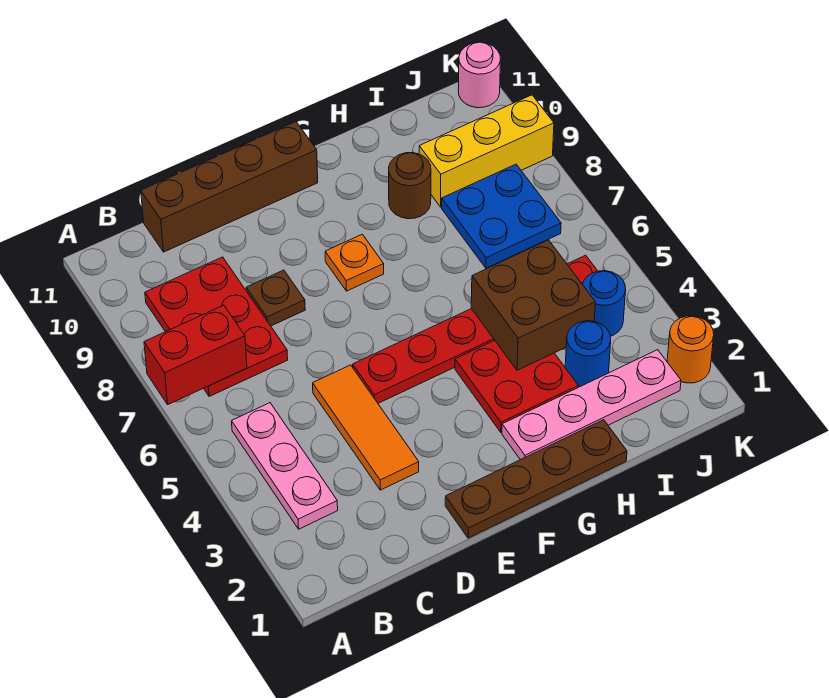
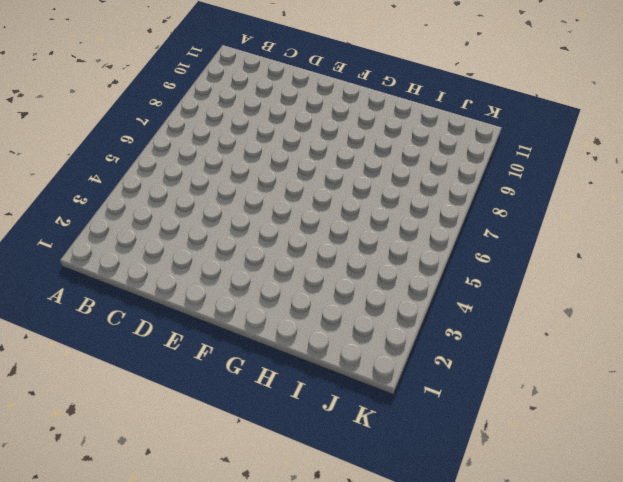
none -> pink 1x3 plate [232,403,338,529]
none -> red 2x3 plate [145,257,288,397]
none -> brown 1x4 brick [141,122,318,252]

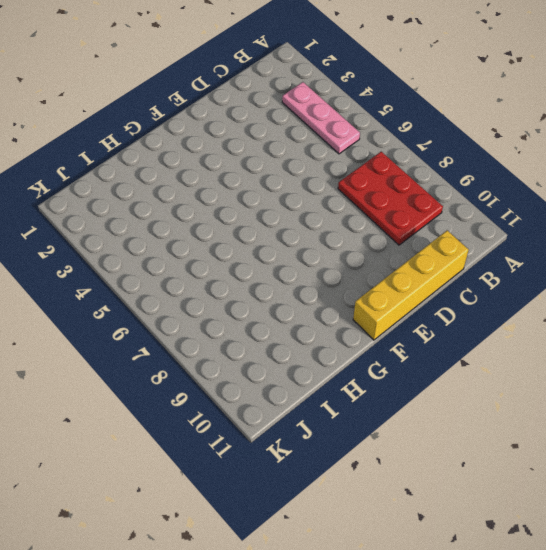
yellow 1x4 brick [353,230,469,340] -> brown 1x4 brick [141,122,318,252]
none -> orange 1x3 tile [313,365,419,490]
none -> brown 1x1 plate [246,270,305,326]
none -> brown 1x4 plate [445,420,627,538]

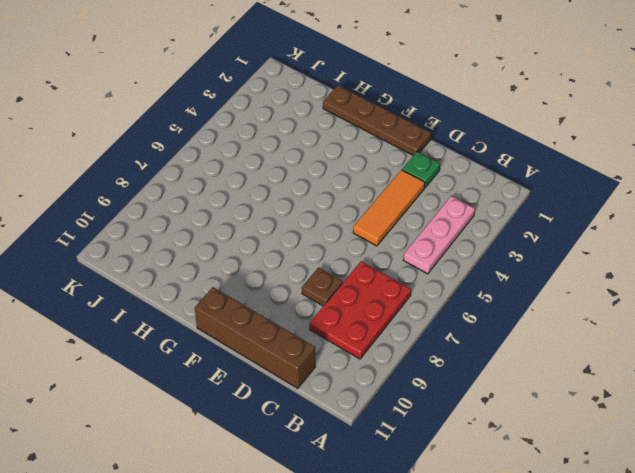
green 1x1 plate [402,152,440,188] -> none
none -> red 1x6 plate [353,255,597,403]
none -> orange 1x1 plate [325,234,384,291]
none -> pink 1x4 plate [502,350,681,460]

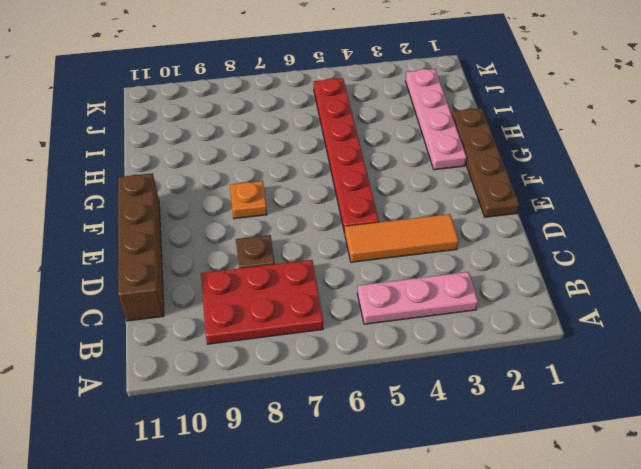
none -> red 2x2 plate [455,340,578,432]
none -> brown 1x1 round brick [389,153,431,219]
none -> blue 1x1 round brick [565,321,611,387]

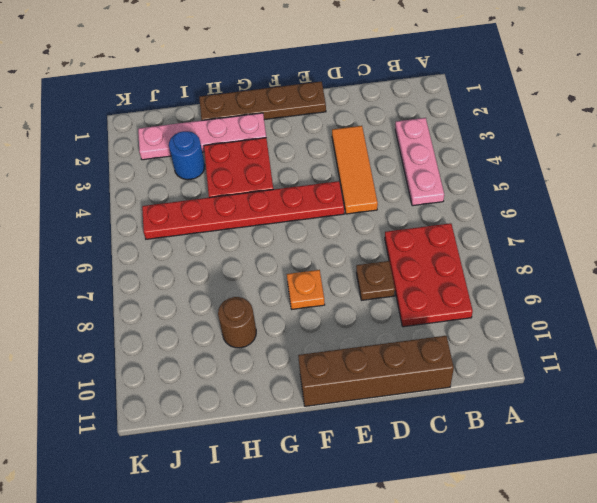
none -> blue 2x2 plate [442,164,561,268]
none -> yellow 1x3 brick [419,95,554,207]
none -> blue 1x1 round brick [583,271,626,336]

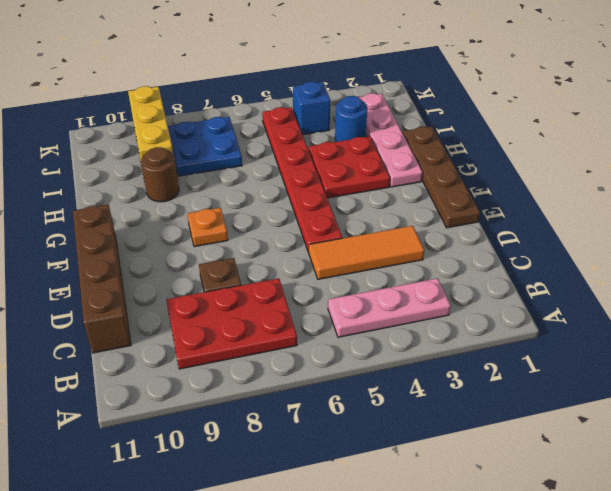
blue 1x1 brick [293,82,330,135] -> blue 1x1 round brick [583,271,626,336]
none -> orange 1x1 round brick [667,316,714,383]
none -> pink 1x1 round brick [458,42,501,108]
none -> red 1x2 brick [144,305,247,404]

